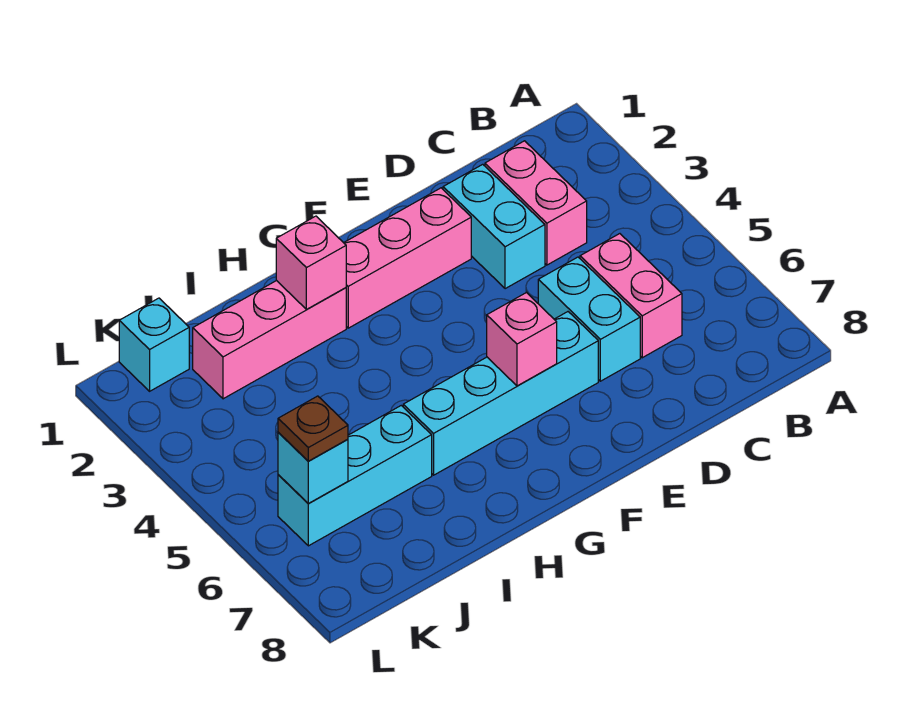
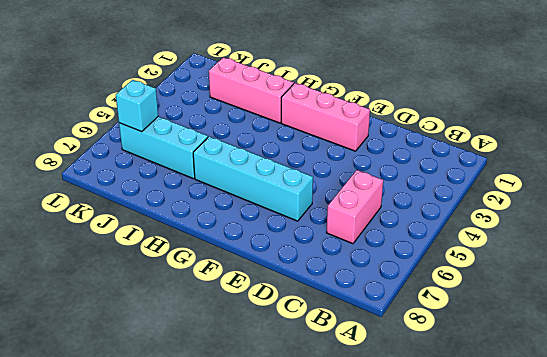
none -> pink 1x2 brick [485,141,587,265]
none -> cyan 1x2 brick [443,164,545,289]
none -> cyan 1x2 brick [538,257,640,381]

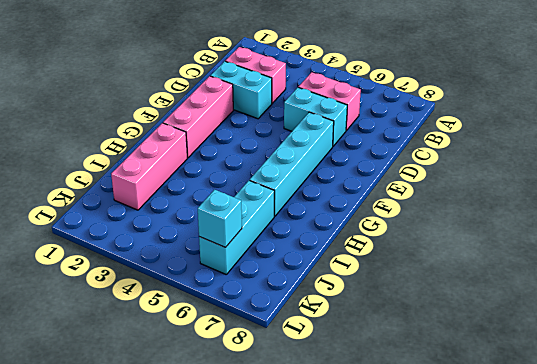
none -> cyan 1x1 brick [119,298,189,391]
none -> pink 1x1 brick [487,293,557,386]
none -> pink 1x1 brick [276,216,346,309]

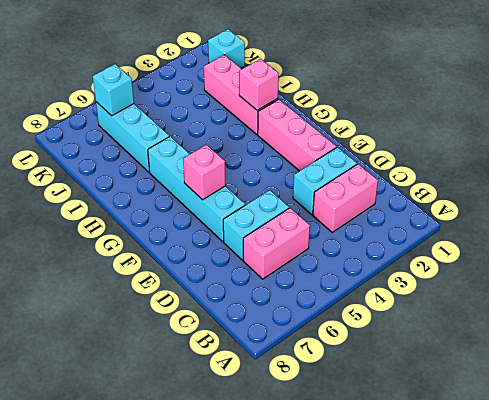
none -> brown 1x1 plate [278,396,348,461]

